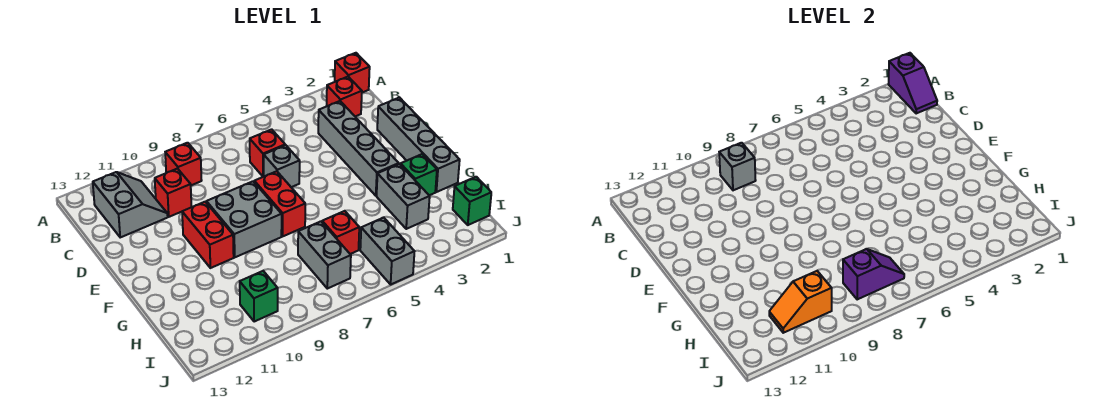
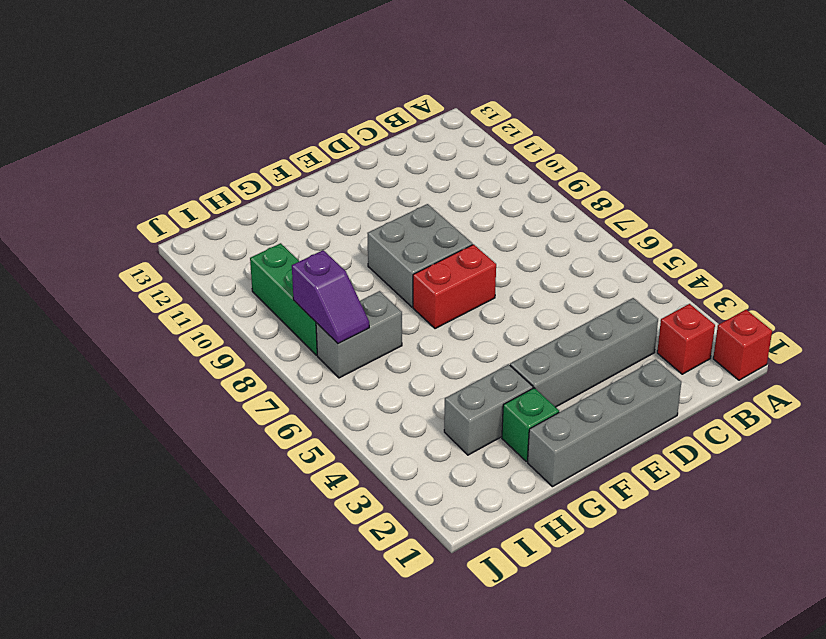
green 1x3 brick [250,243,317,355] -> green 1x1 brick [240,271,278,322]
none -> red 1x1 brick [165,143,202,185]
none -> grey 2x2 slope [93,172,168,237]
none -> red 1x1 brick [250,129,285,177]

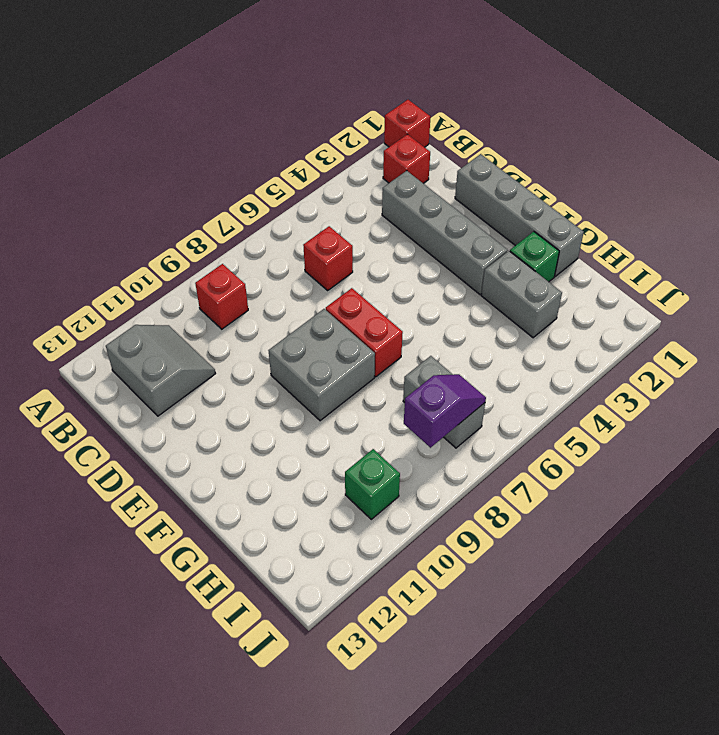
none -> red 1x1 brick [155,169,192,217]
none -> grey 1x1 brick [264,145,300,187]
none -> red 1x2 brick [182,202,234,268]

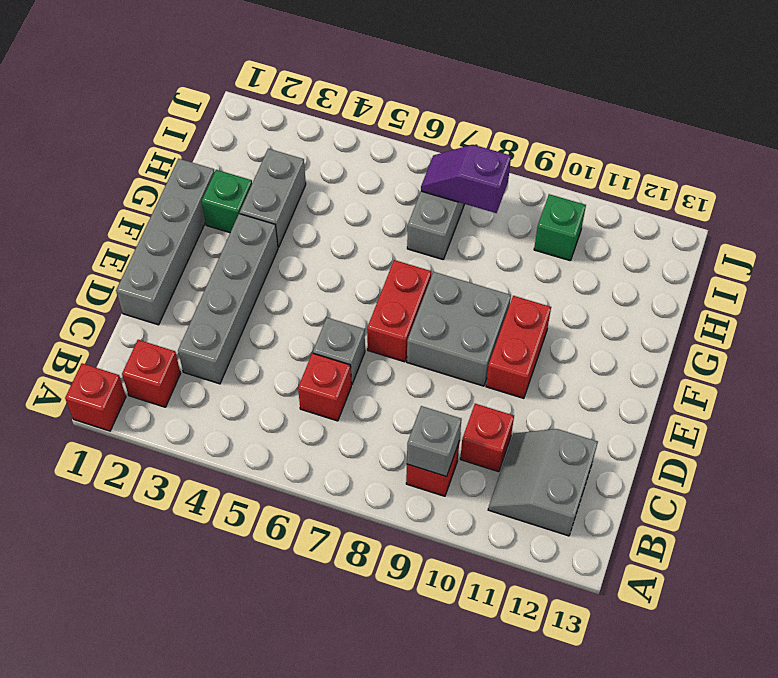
none -> red 1x1 brick [322,211,359,254]
none -> green 1x1 brick [453,177,491,225]
none -> grey 1x2 brick [360,217,415,284]

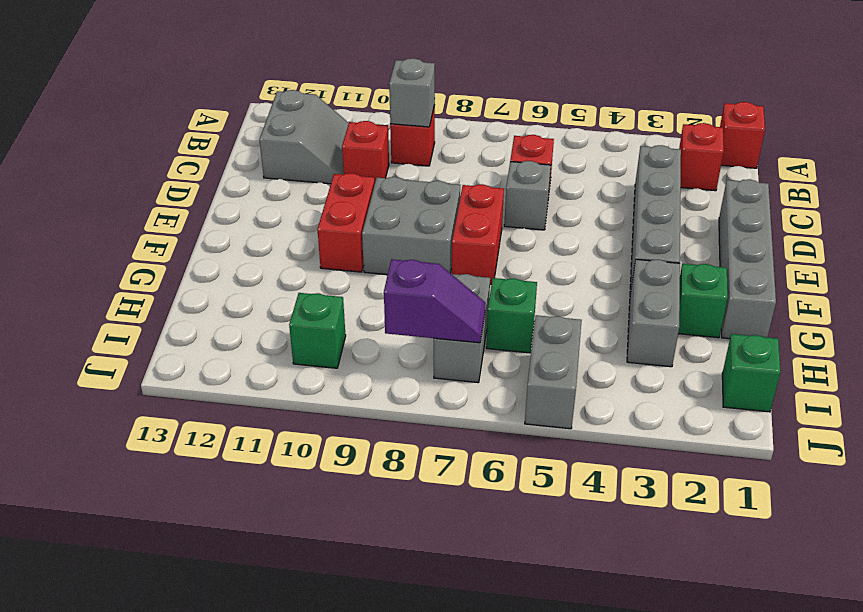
green 1x1 brick [486,278,537,353] -> red 1x1 brick [322,211,359,254]
none -> purple 1x2 slope [889,53,937,114]
none -> orange 1x2 slope [769,271,832,333]

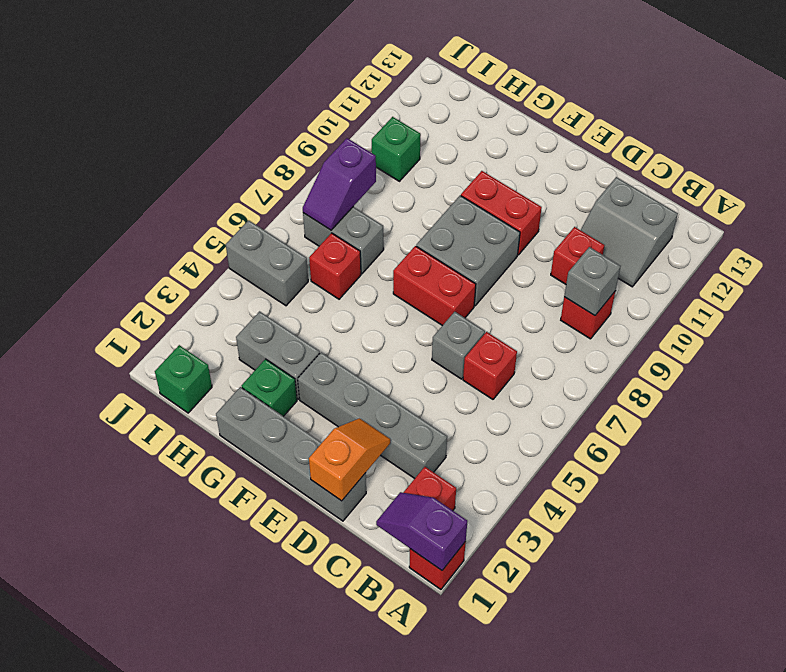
orange 1x2 slope [309,418,390,501] -> orange 1x2 slope moved to [769,271,832,333]

